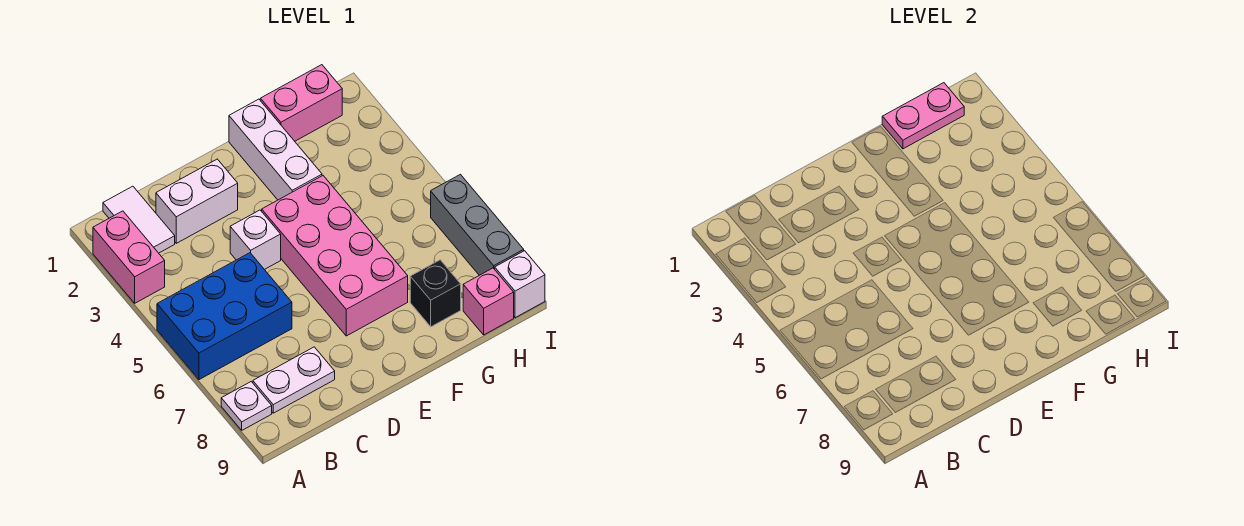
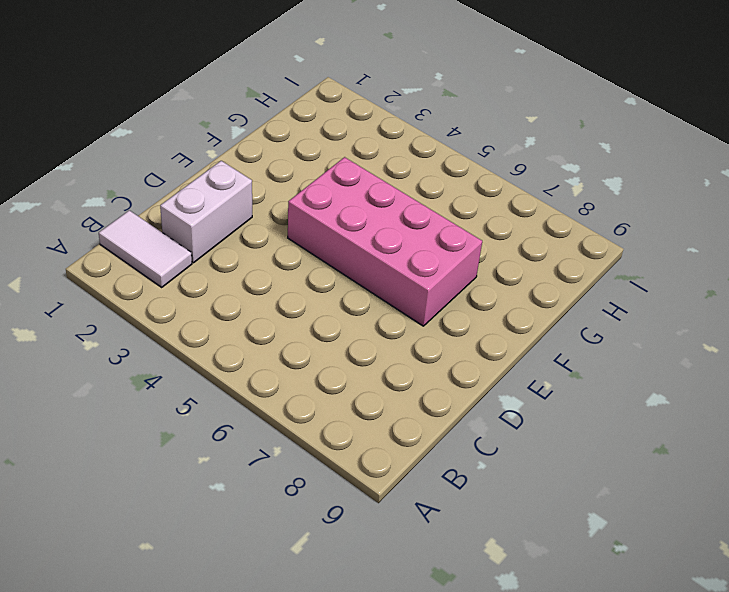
none -> pink 1x2 brick [93,211,165,303]
none -> blue 2x3 brick [157,253,292,380]
none -> white 1x1 plate [221,382,272,430]

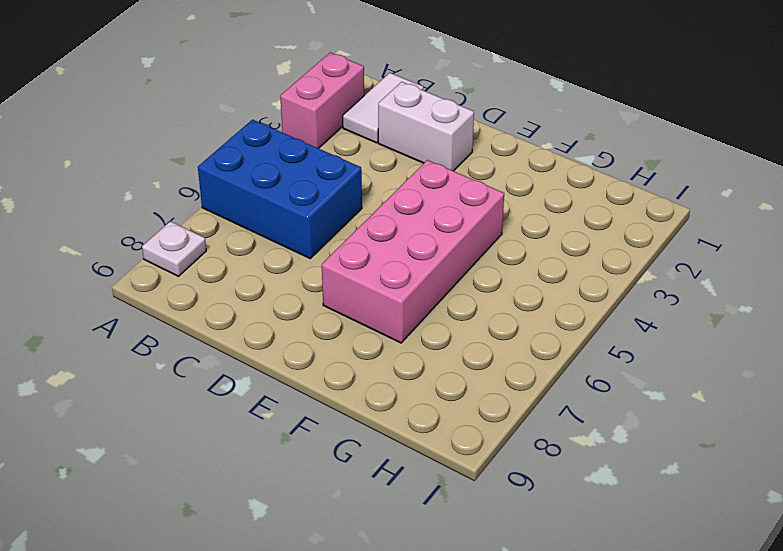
none -> white 1x2 plate [253,347,335,413]
none -> white 1x1 brick [230,210,281,270]
none -> white 1x3 brick [229,99,322,200]

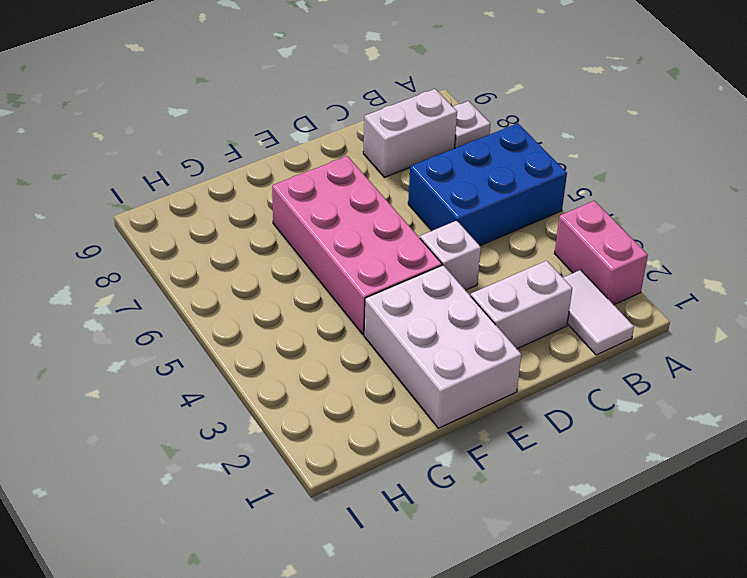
white 1x2 brick [363,89,457,177] -> white 1x2 plate [253,347,335,413]
white 2x3 brick [364,265,521,428] -> white 1x3 brick [229,99,322,200]
none -> pink 1x2 brick [260,65,342,141]
none -> black 1x1 brick [410,260,461,327]
none -> pink 1x1 brick [463,268,514,335]

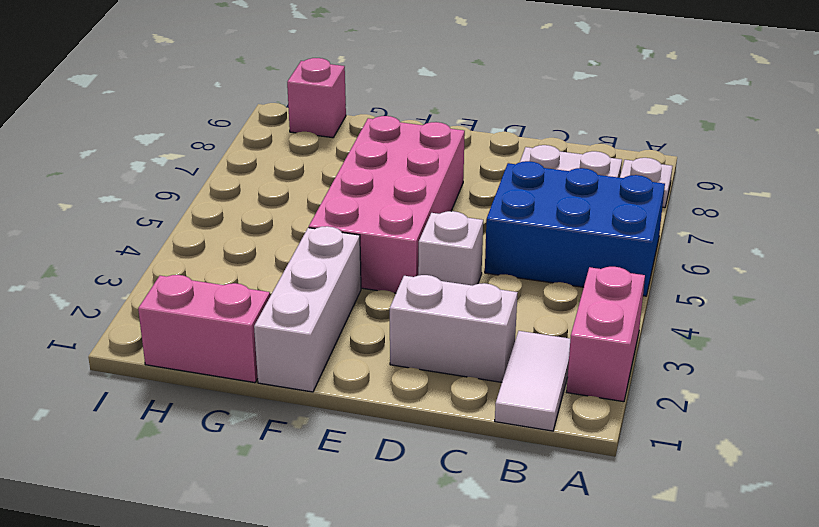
none -> black 1x1 brick [410,260,461,327]
none -> grey 1x3 brick [431,174,524,275]
none -> white 1x1 brick [495,251,545,318]

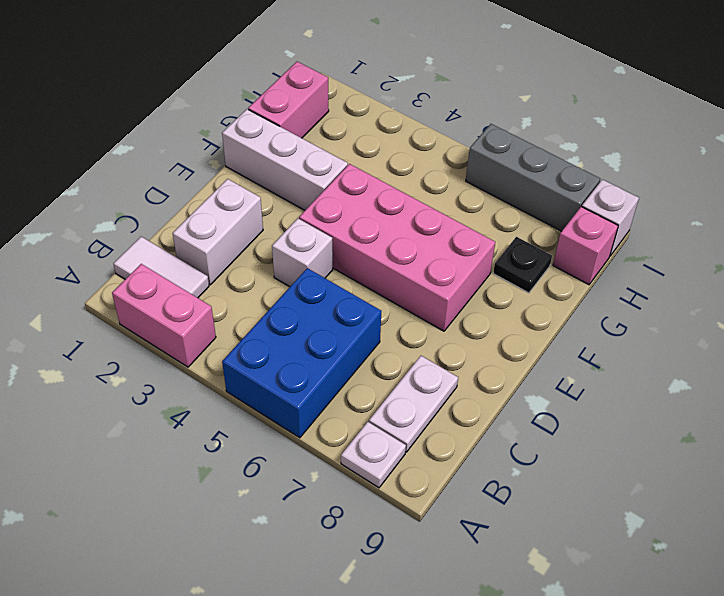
black 1x1 plate [493,237,552,293] -> black 1x1 brick [410,260,461,327]
none -> pink 1x2 plate [882,83,964,149]

